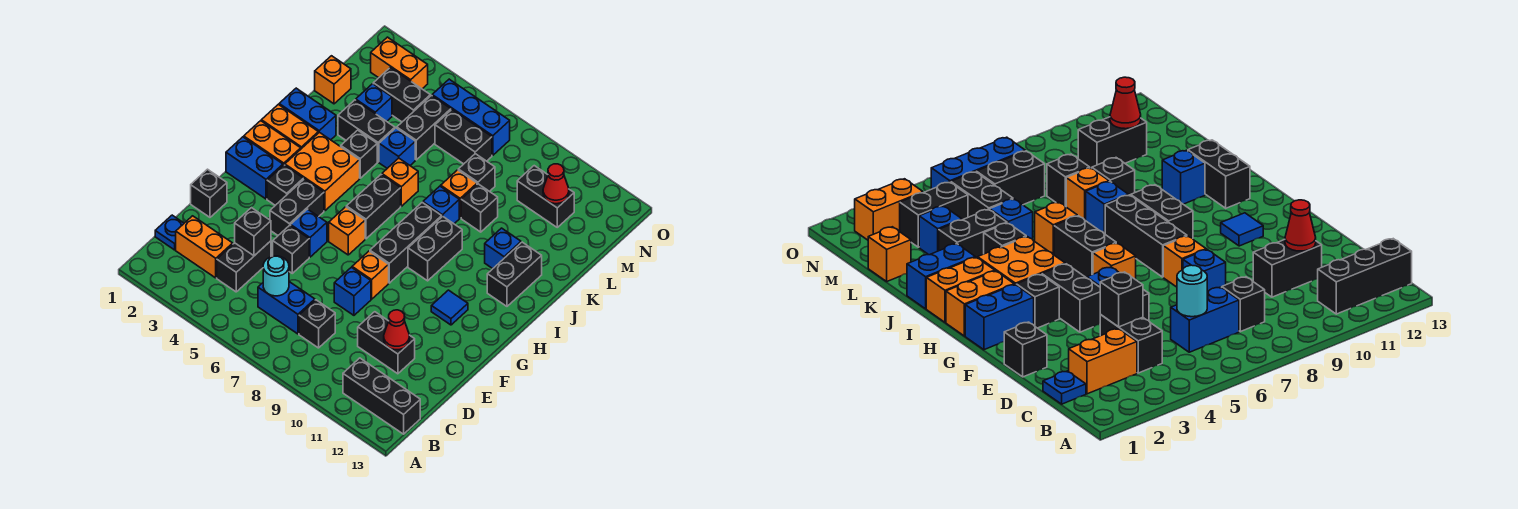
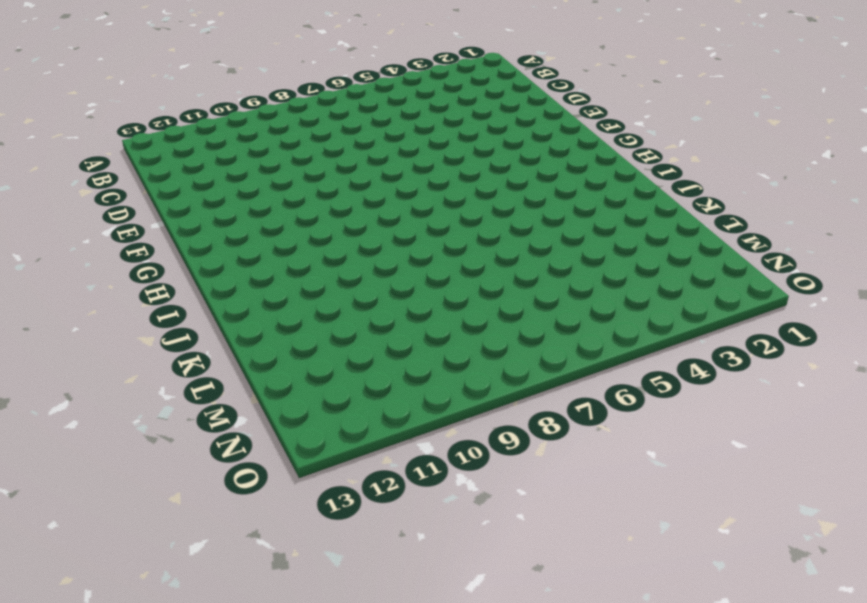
none -> black 1x3 brick [343,358,420,434]
none -> blue 1x1 plate [155,215,184,250]
none -> orange 1x2 brick [176,216,233,278]
none -> black 1x2 brick [217,241,271,292]

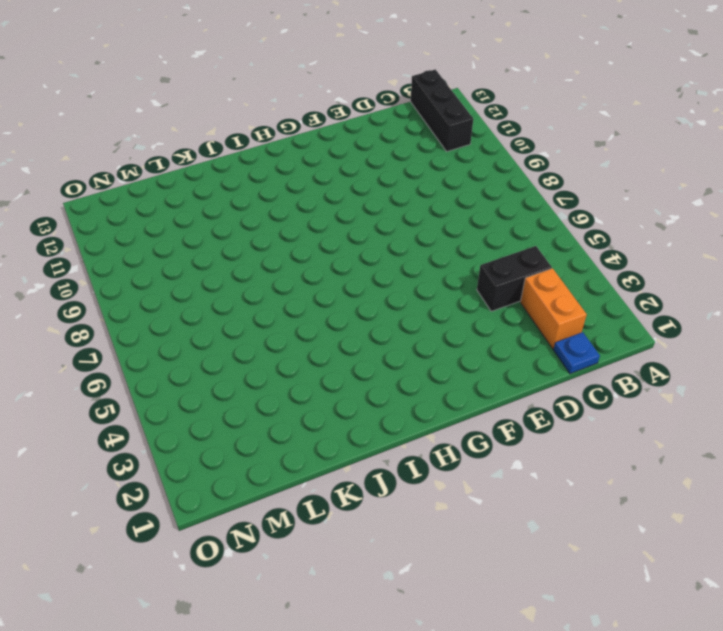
none -> blue 1x2 brick [258,282,315,334]
none -> black 1x1 brick [299,300,335,348]
none -> black 1x2 brick [358,312,415,374]
none -> black 1x1 brick [191,169,227,217]

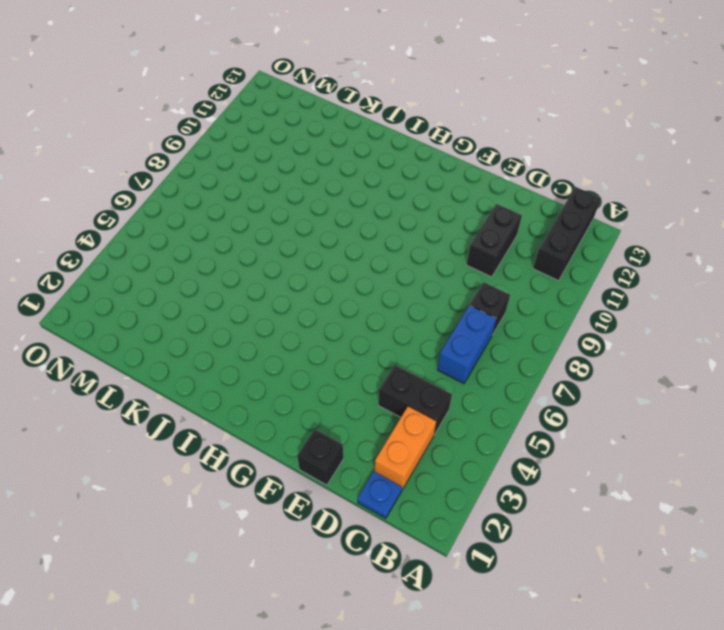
none -> black 1x1 brick [273,225,309,273]
none -> blue 1x1 brick [334,267,371,315]
none -> black 1x2 brick [270,179,324,235]
none -> blue 1x1 brick [291,209,327,257]

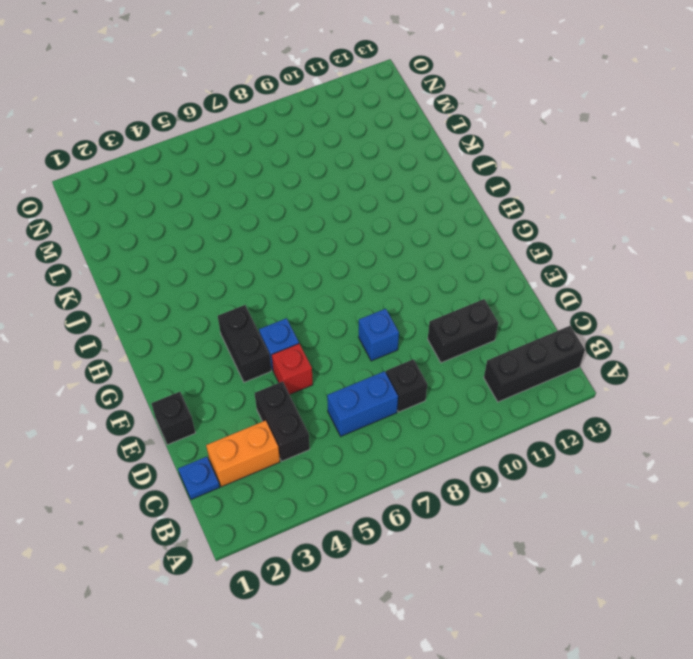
red 1x1 brick [272,344,313,395] -> black 1x1 brick [273,225,309,273]
none -> orange 1x1 brick [352,251,389,299]
none -> blue 1x2 brick [226,137,283,199]
none -> black 1x1 brick [267,165,304,205]
none -> orange 1x1 brick [329,207,365,255]

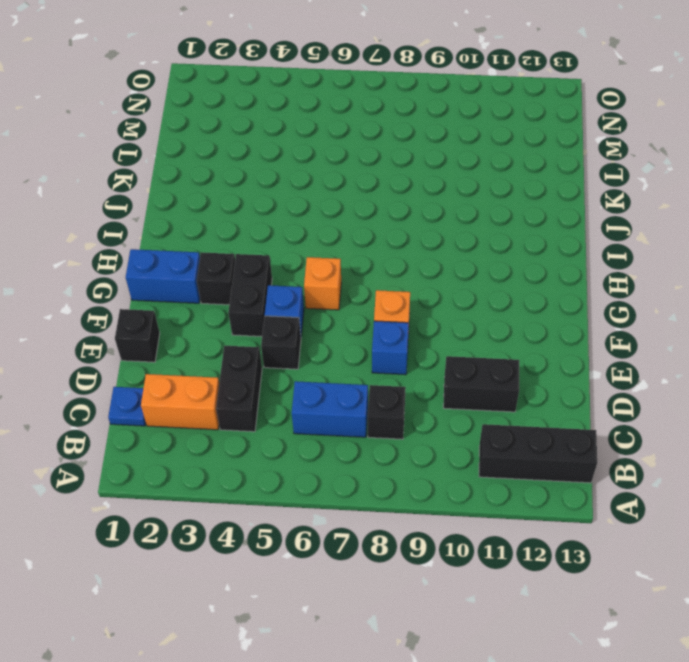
none -> black 1x3 brick [370,202,442,283]
none -> blue 1x1 tile [431,290,468,325]
none -> orange 1x2 brick [244,121,301,165]
none -> orange 2x2 brick [285,132,360,211]

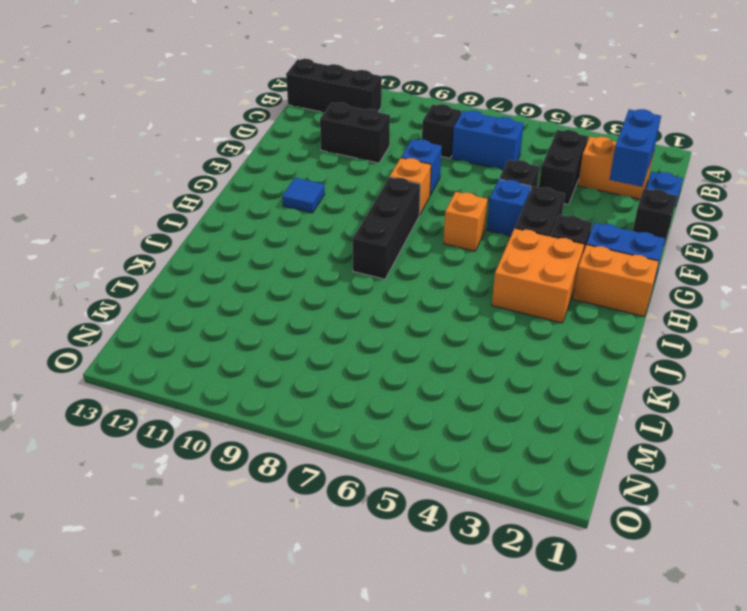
blue 1x2 brick [609,109,661,187] -> blue 1x2 brick turned to [279,88,336,140]
none -> black 1x2 brick [346,175,401,239]
none -> black 1x2 brick [408,216,462,281]
none -> orange 1x2 brick [261,104,318,149]
none -> black 1x2 brick [487,242,542,306]

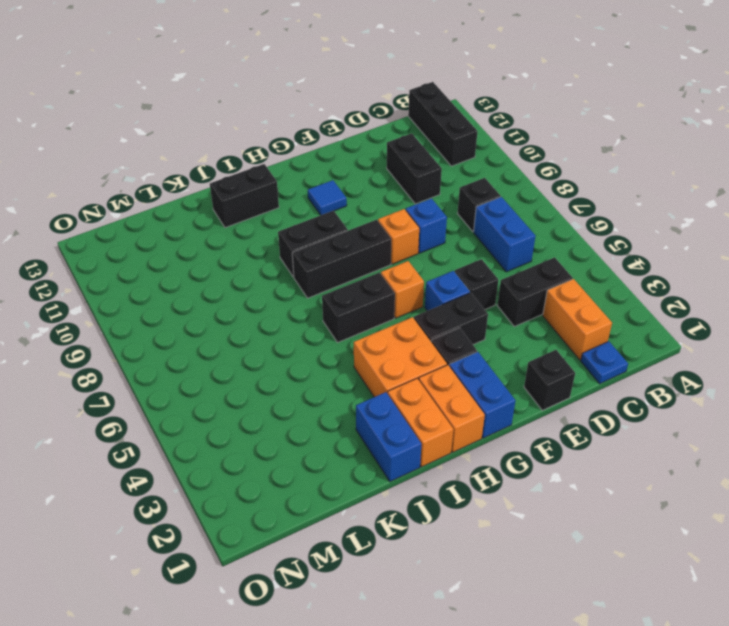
none -> black 1x1 brick [341,130,377,178]
none -> orange 1x1 brick [382,158,418,206]
none -> blue 1x1 brick [423,186,459,224]
none -> blue 1x1 brick [485,228,521,269]

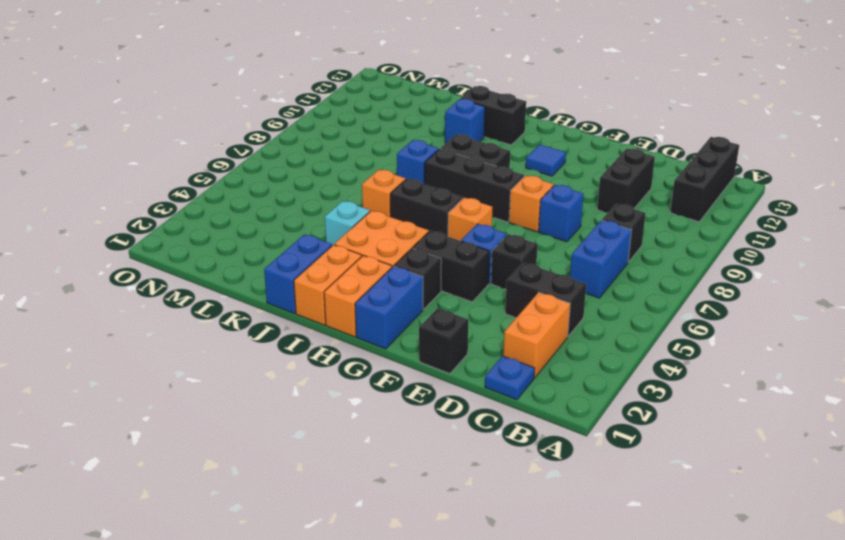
cyan 1x1 brick [325,201,370,245] -> black 1x1 brick [341,130,377,178]
none -> black 1x2 brick [338,100,395,162]
none -> blue 1x1 brick [379,128,415,168]
none -> orange 1x1 brick [441,170,477,218]
none -> black 1x1 brick [461,184,498,232]

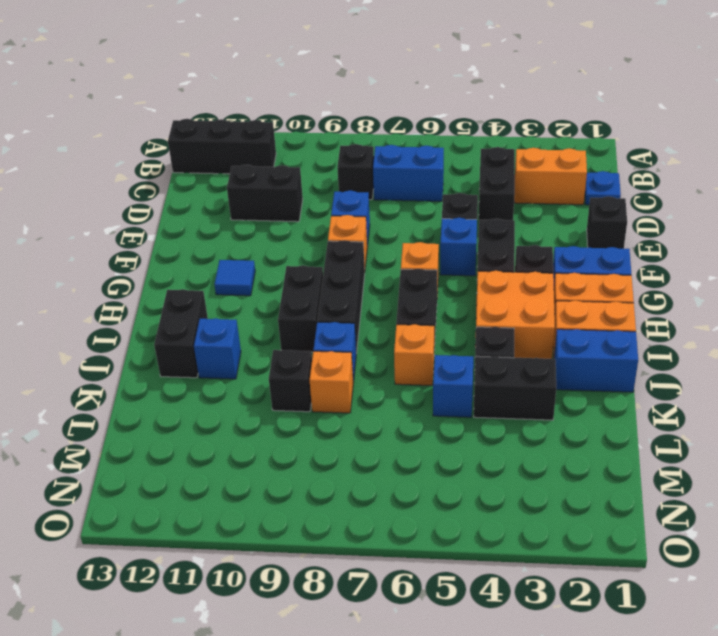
none -> orange 1x1 brick [315,56,351,104]
none -> blue 1x1 brick [356,84,392,121]
none -> black 1x2 brick [397,96,451,160]
none -> black 1x1 brick [458,154,495,192]

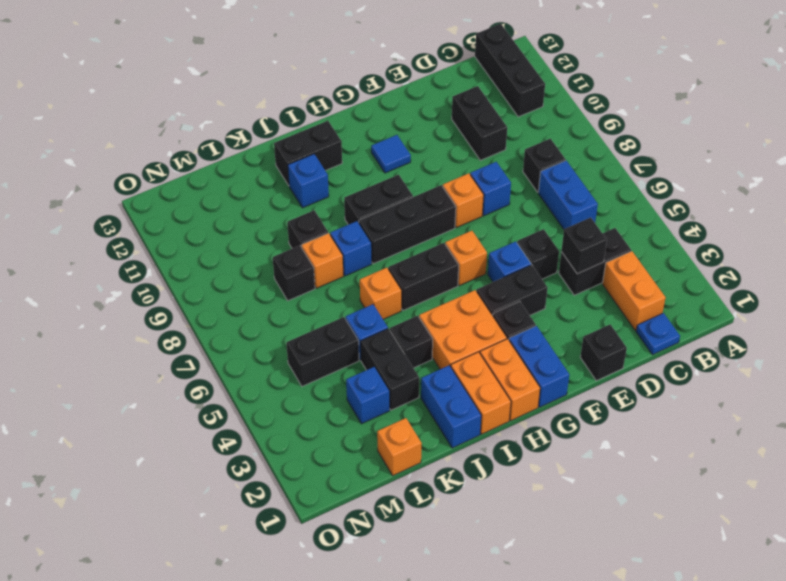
none -> black 1x2 brick [373,67,430,122]
none -> black 1x2 brick [435,110,492,164]
none -> black 1x2 brick [517,166,574,227]
none -> orange 1x2 brick [371,37,428,89]

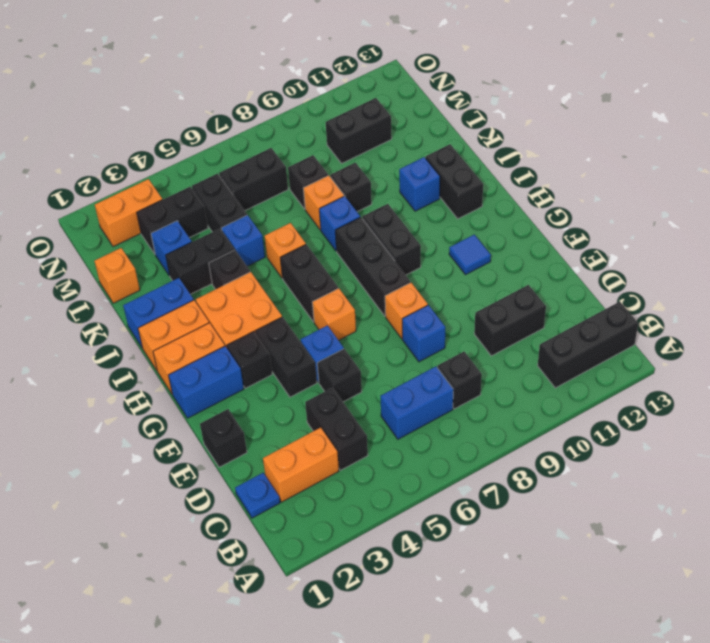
none -> blue 1x3 brick [432,79,510,155]
none -> cyan 1x1 round brick [263,256,289,296]
none -> black 1x1 brick [235,208,271,256]
none -> red 1x1 cone [384,310,409,350]

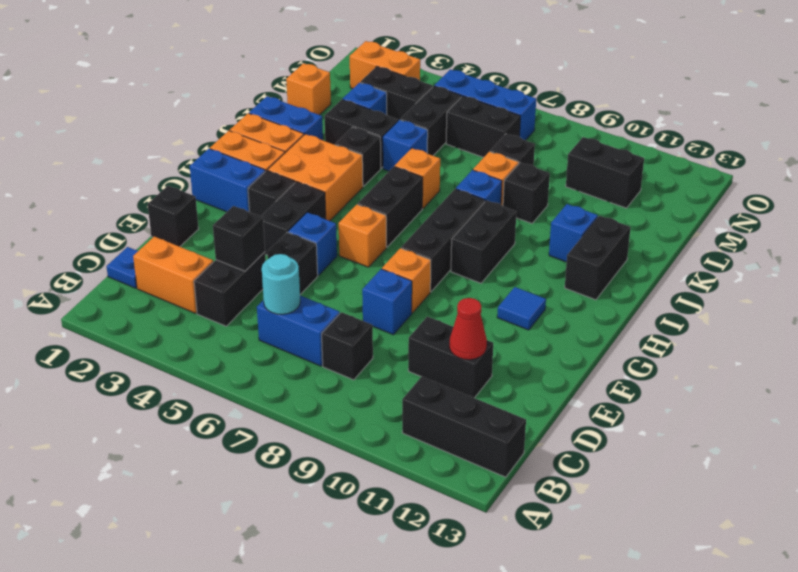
none -> red 1x1 cone [543,164,569,204]

